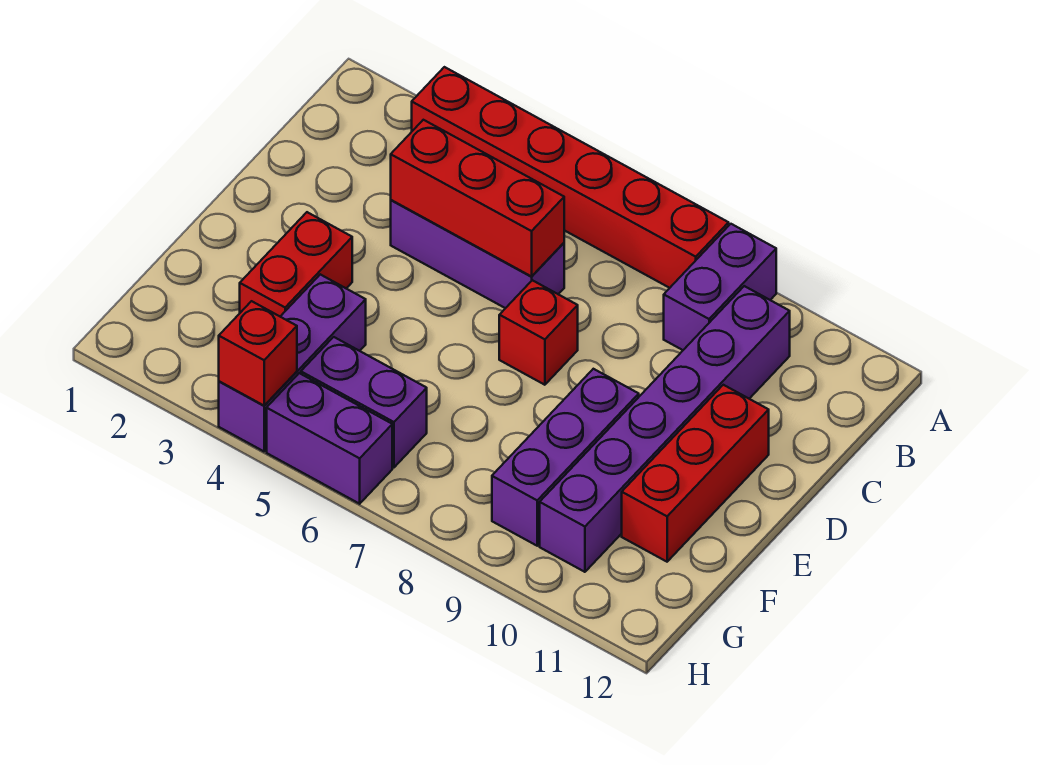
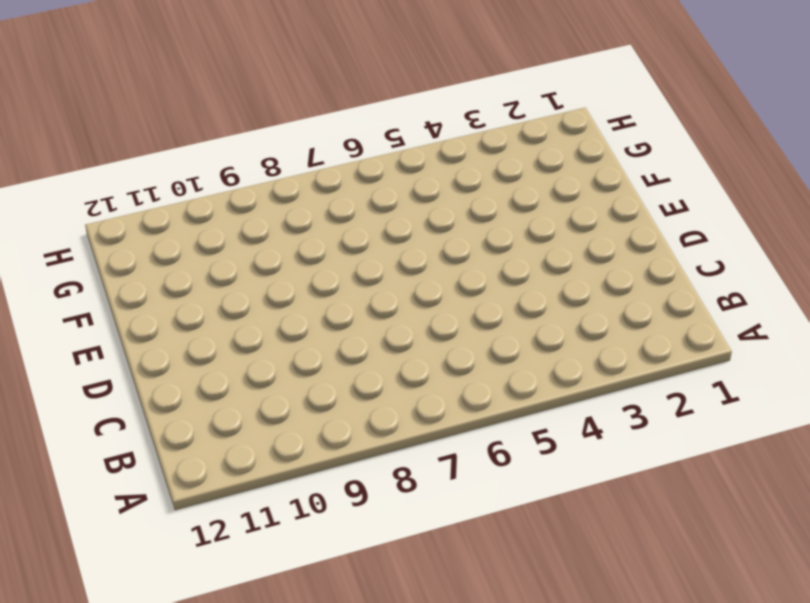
none -> red 1x6 brick [412,67,729,288]
none -> purple 1x2 brick [664,224,776,350]
none -> purple 1x6 brick [540,286,790,572]

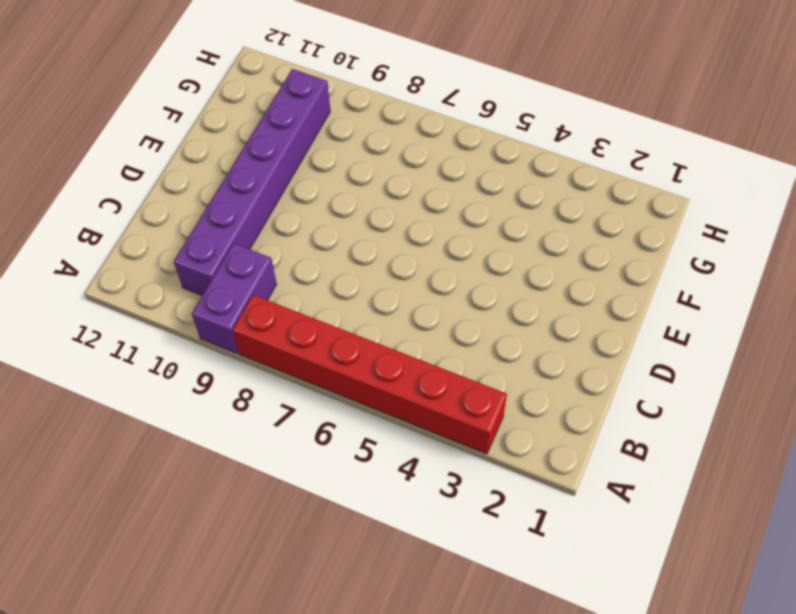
none -> purple 1x3 brick [391,200,564,308]
none -> red 1x1 brick [499,280,578,385]
none -> red 1x3 brick [622,385,769,562]

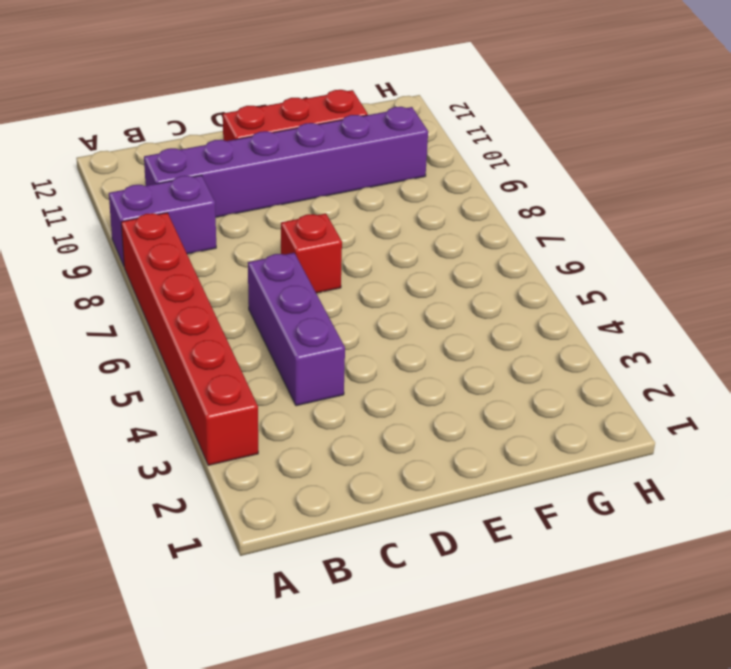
none -> red 1x2 brick [240,212,352,316]
none -> purple 1x3 brick [492,369,639,546]
none -> purple 1x3 brick [219,274,366,451]

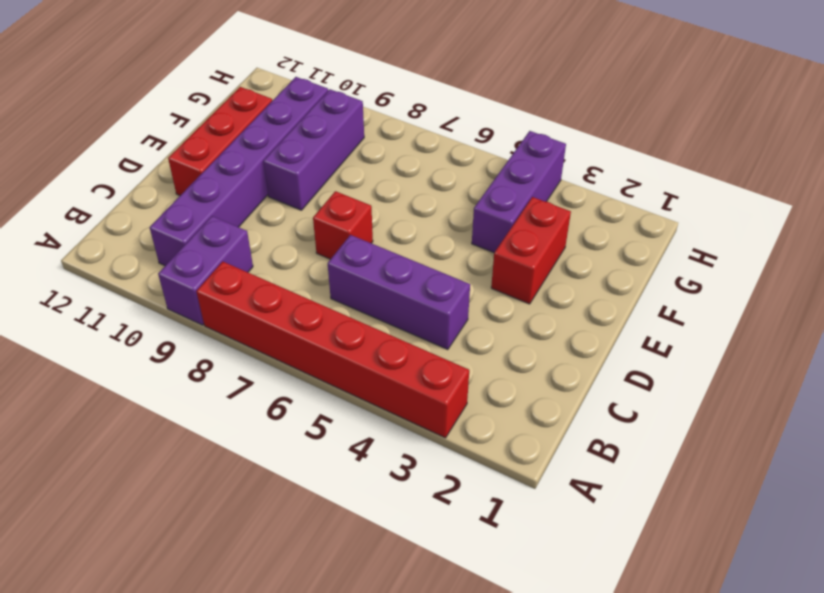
none -> purple 1x2 brick [301,337,427,467]
none -> purple 1x2 brick [267,373,392,504]
none -> red 1x3 brick [391,120,564,276]

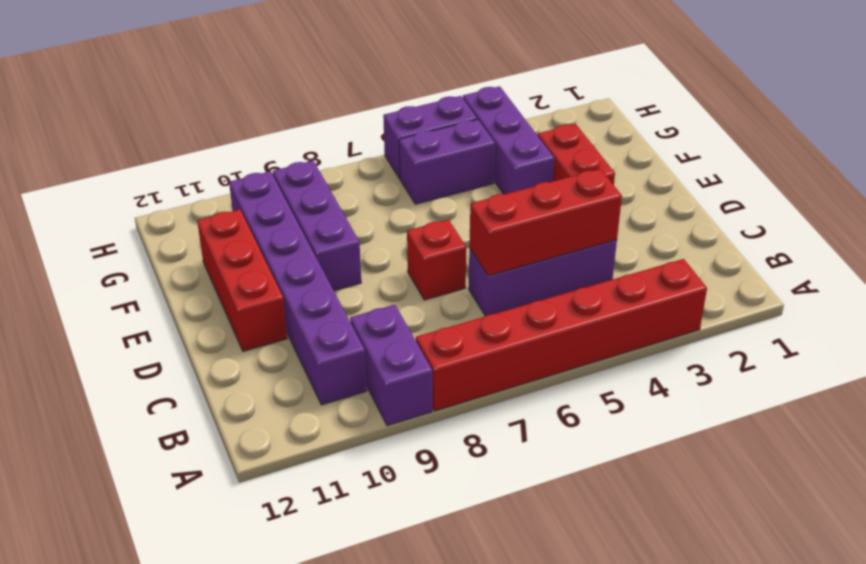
none -> red 1x1 brick [219,301,297,406]

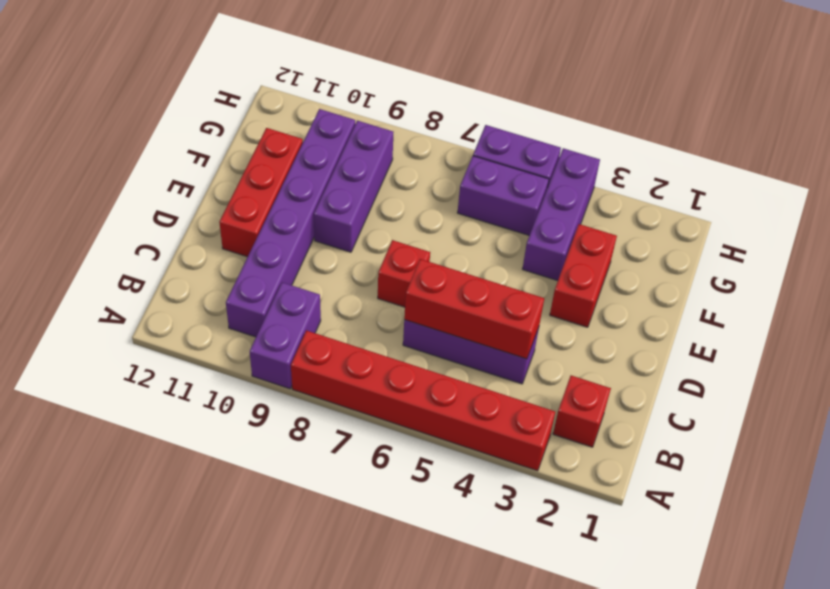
red 1x1 brick [553,376,611,447] -> red 1x1 brick moved to [219,301,297,406]

